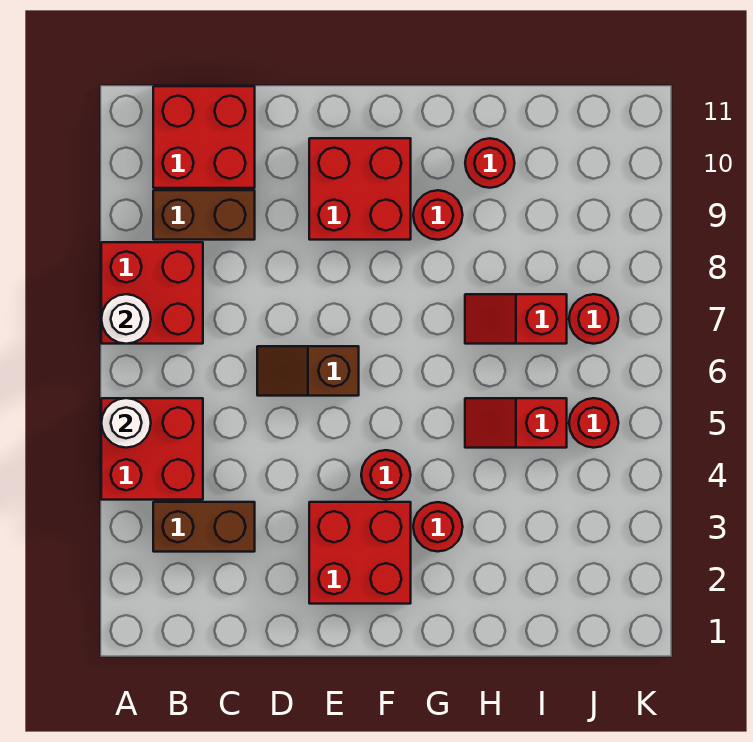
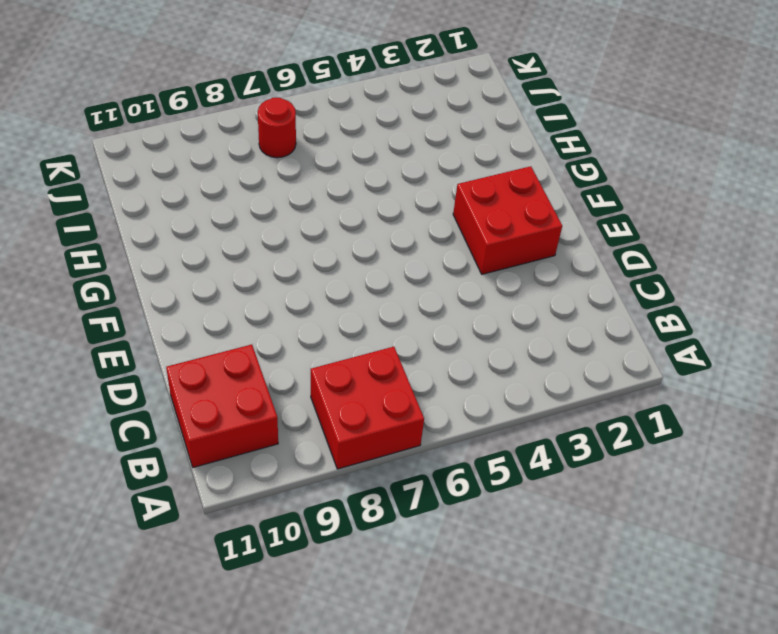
none -> red 2x2 brick [101,398,203,500]
none -> brown 1x2 brick [153,502,255,552]
none -> brown 1x2 brick [153,190,255,240]

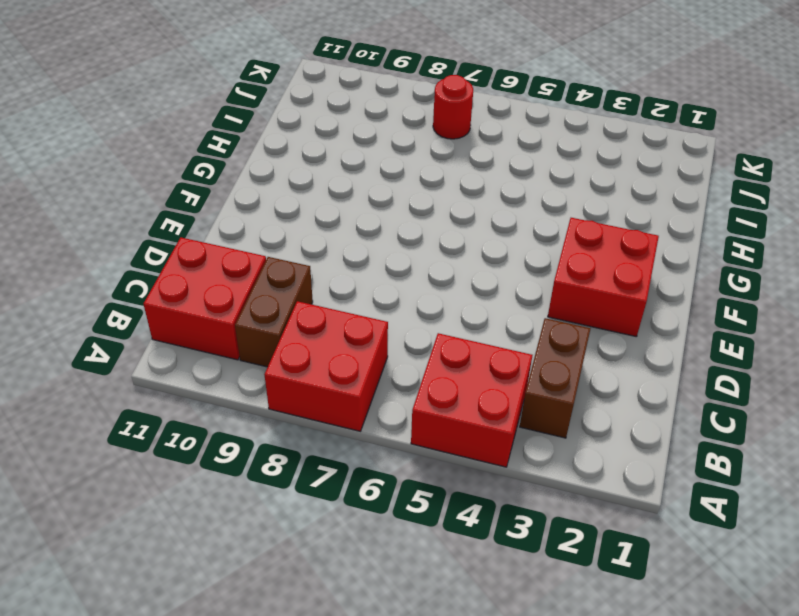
none -> brown 1x2 slope [257,346,359,396]
none -> red 2x2 brick [309,138,411,240]
none -> red 1x1 round brick [361,450,411,500]

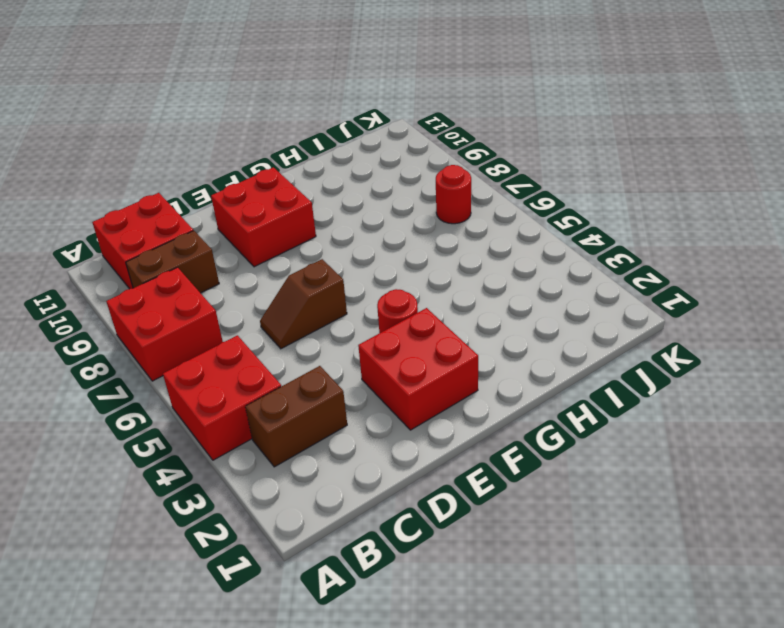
none -> red 1x1 round brick [413,502,463,552]
none -> red 1x1 round brick [413,190,463,240]
none -> red 1x2 slope [465,398,567,448]

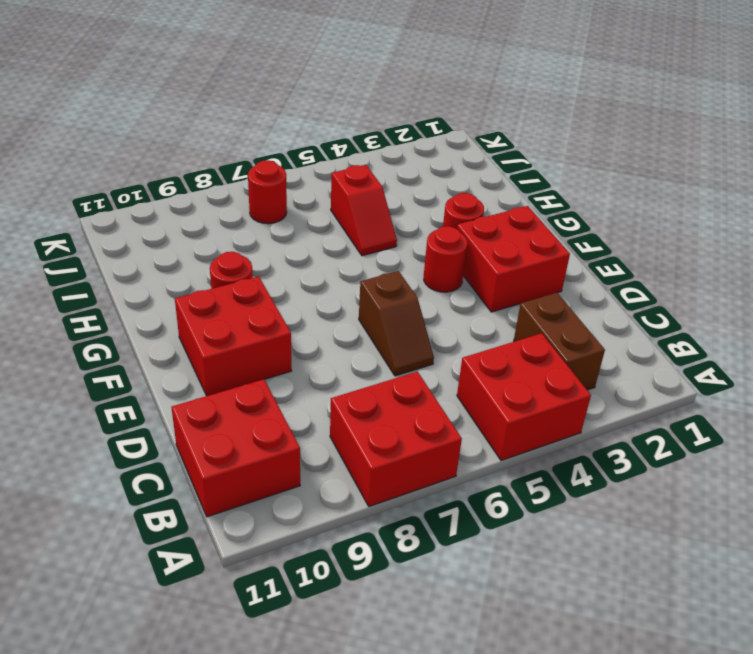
none -> brown 1x2 brick [153,190,255,240]
none -> red 1x2 slope [465,294,567,344]
none -> red 1x1 round brick [465,138,515,188]

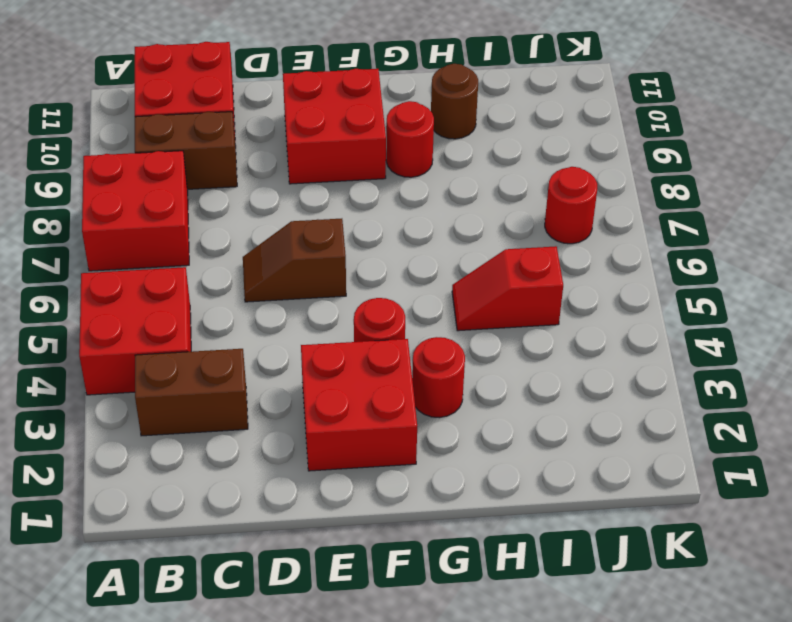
brown 1x1 round brick [431,64,478,139] -> red 1x1 round brick [465,138,515,188]
none -> red 1x2 slope [465,294,567,344]
none -> red 1x1 round brick [569,398,618,448]
none -> white 1x1 round brick [101,398,151,448]

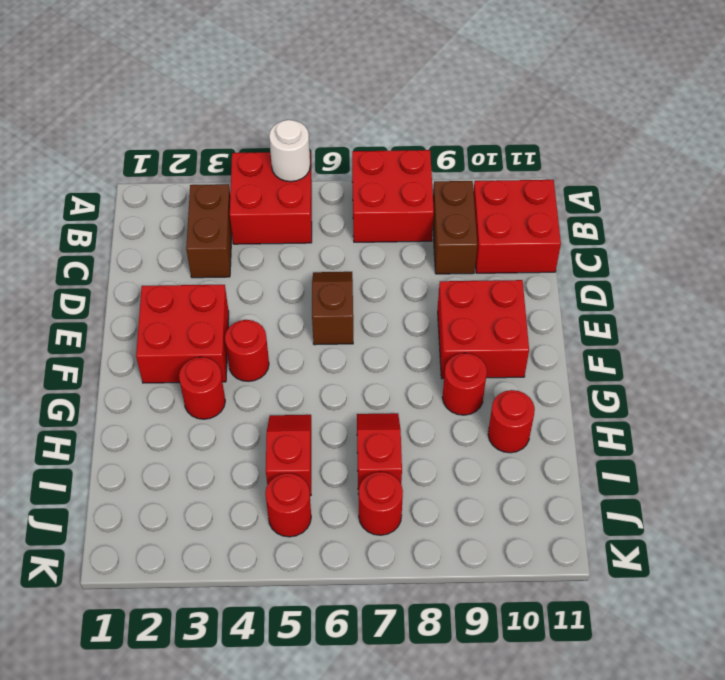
none -> white 1x1 round brick [101,294,151,344]

